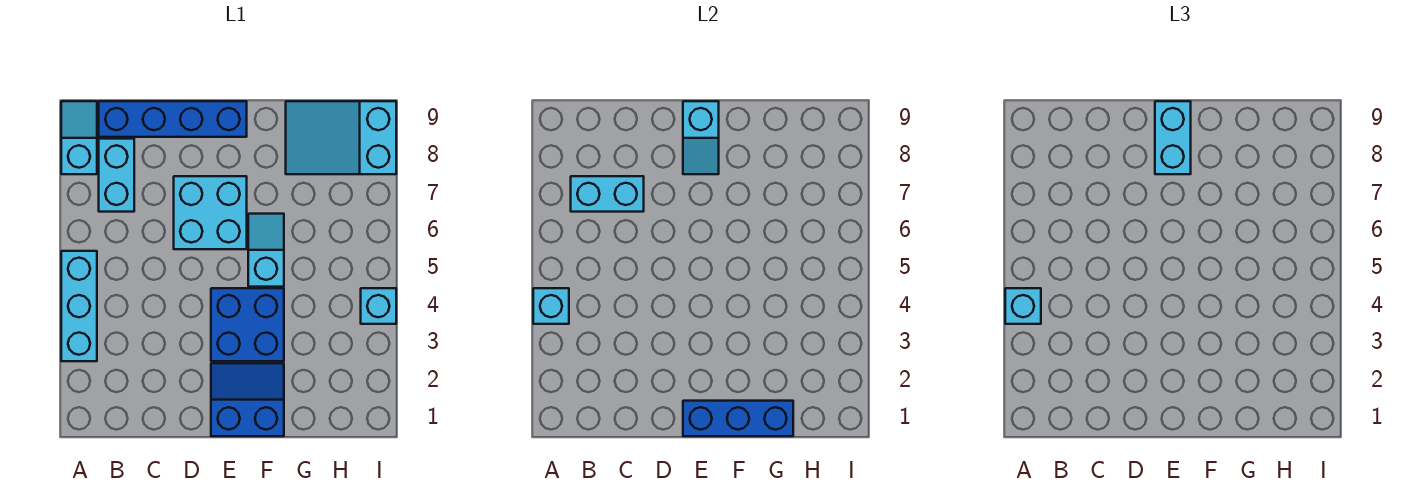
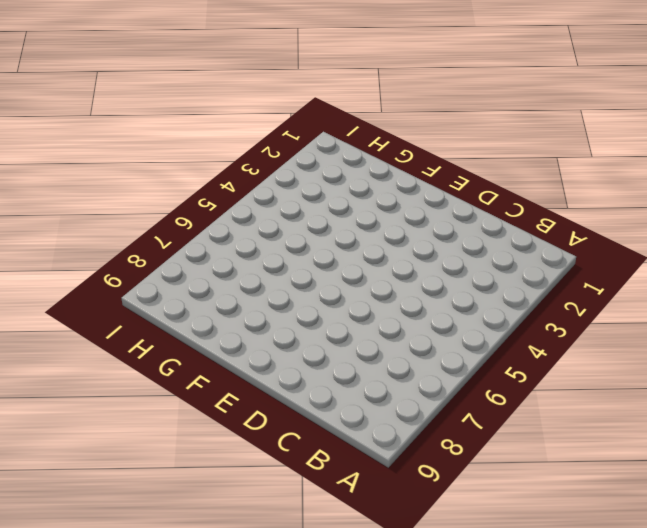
none -> cyan 1x3 brick [61,251,97,361]
none -> cyan 1x2 slope [61,101,97,174]
none -> cyan 1x2 brick [99,139,134,212]

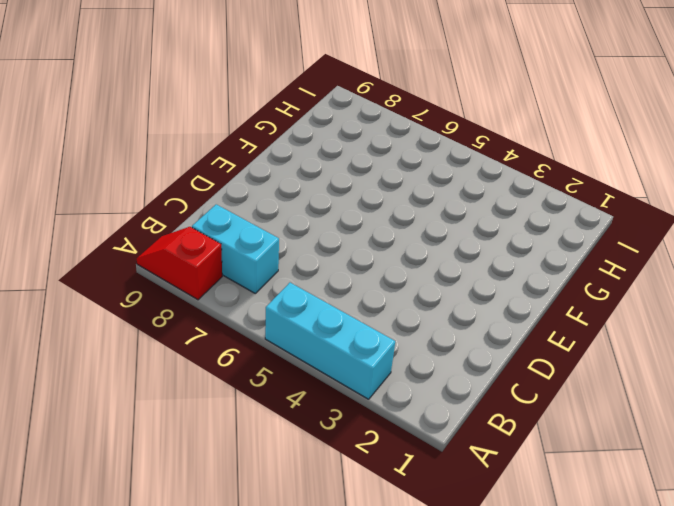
red 1x2 slope [137,227,222,300] -> cyan 1x2 slope [61,101,97,174]
none -> blue 1x4 brick [99,101,247,137]
none -> cyan 2x2 brick [174,176,247,249]
none -> blue 2x2 slope [211,363,284,436]

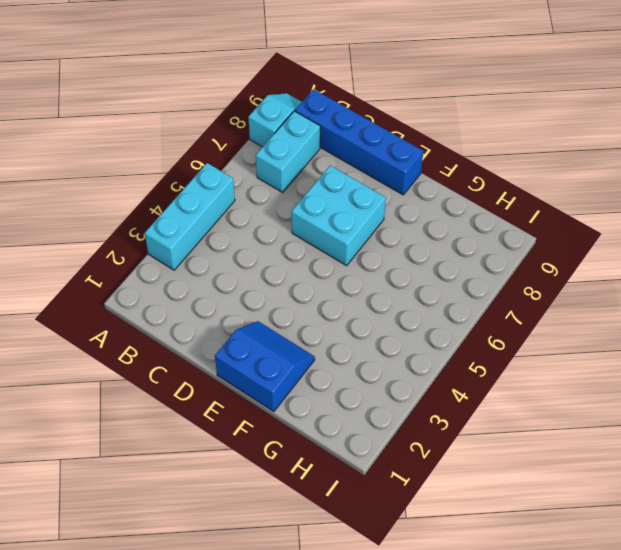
none -> blue 2x2 brick [211,288,284,361]
none -> cyan 1x2 slope [248,214,284,287]
none -> cyan 2x3 slope [286,101,396,174]

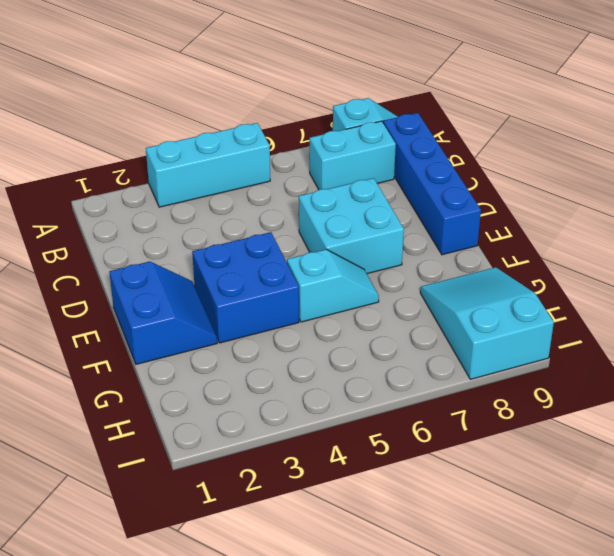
none -> cyan 1x1 brick [361,288,396,324]
none -> cyan 1x1 brick [533,288,569,324]
none -> cyan 1x2 brick [571,176,644,212]

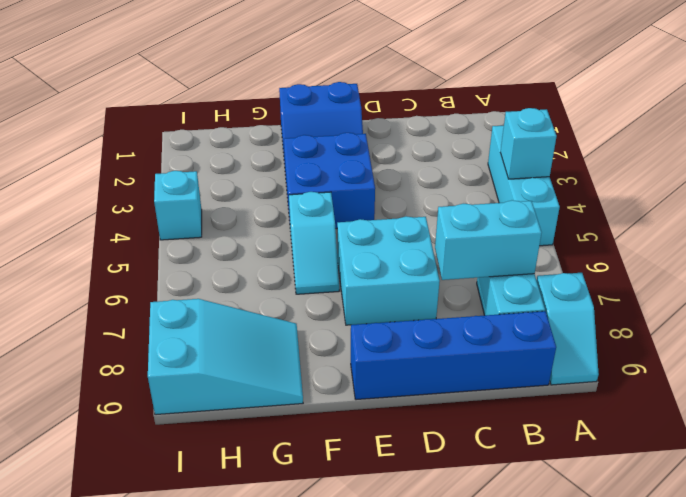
none -> blue 1x3 brick [683,401,793,436]
none -> cyan 1x2 slope [683,101,719,174]
none -> cyan 1x1 brick [1005,288,1041,324]

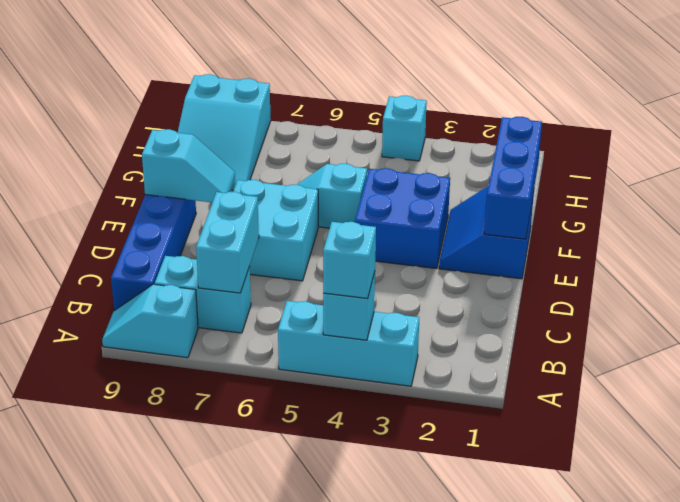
none -> cyan 1x2 brick [1155,101,1191,174]

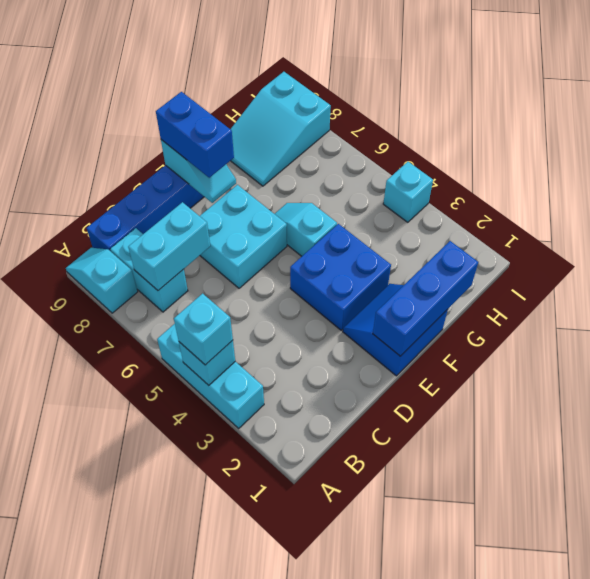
blue 1x2 brick [156,92,234,178] -> cyan 1x2 brick [1155,101,1191,174]

